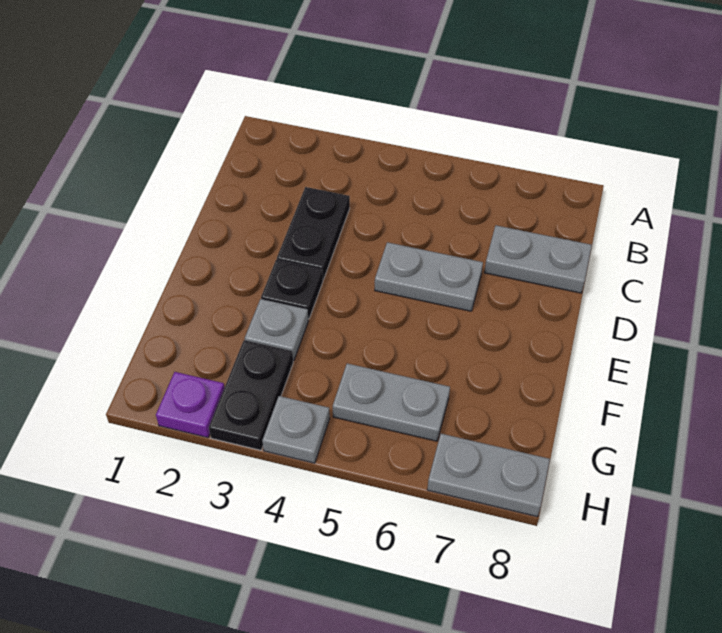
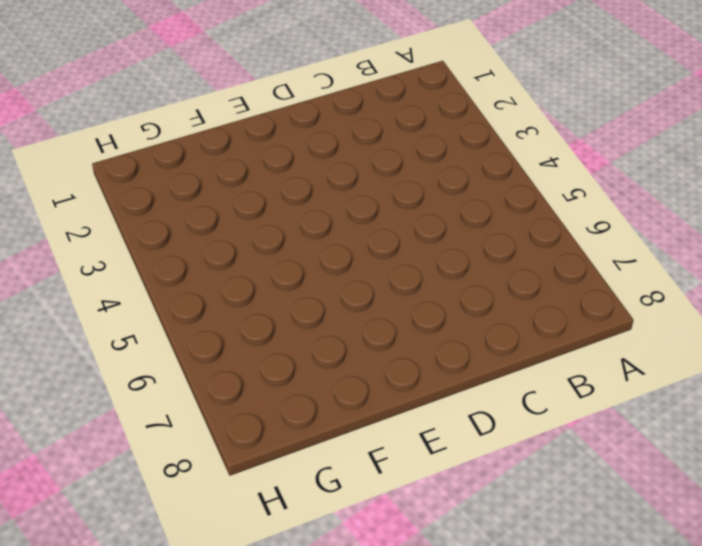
none -> black 1x2 plate [277,187,350,280]
none -> grey 1x2 plate [484,225,592,293]

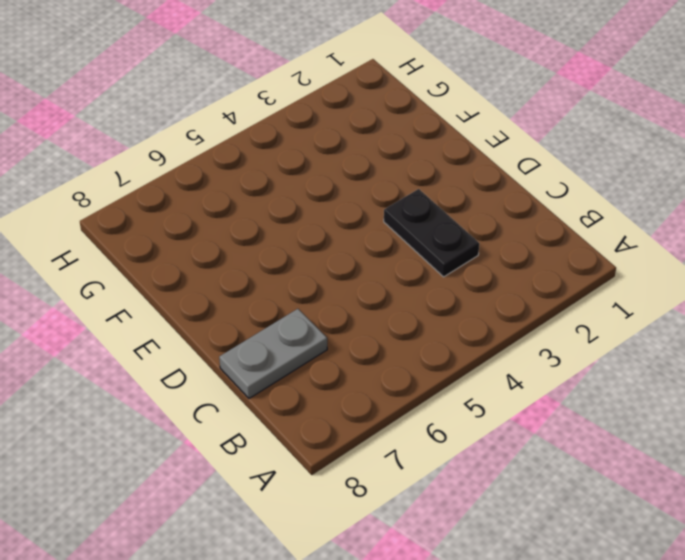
none -> grey 1x2 plate [375,242,483,311]
none -> black 1x1 plate [261,260,323,319]

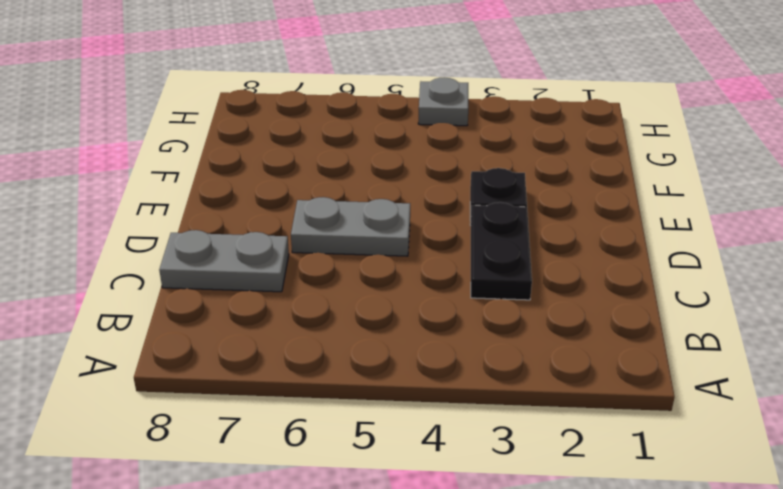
none -> grey 1x1 plate [245,299,308,361]
none -> black 1x2 plate [209,340,293,450]

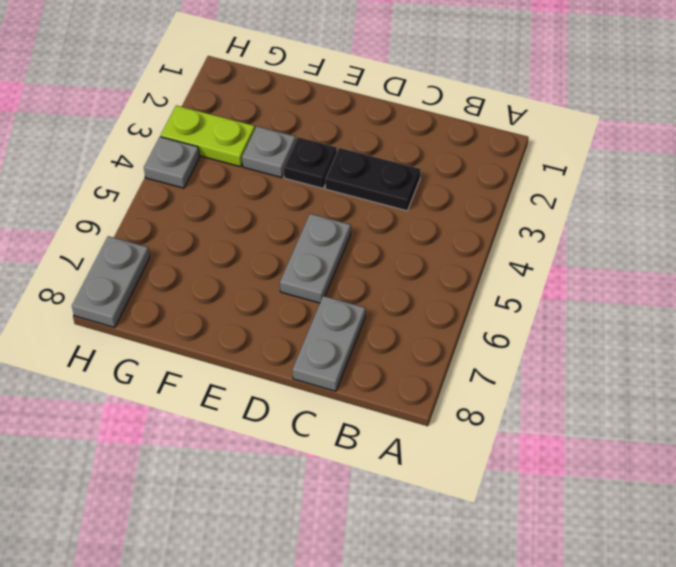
lime 1x2 plate [161,105,255,167] -> black 1x2 plate [209,340,293,450]
none -> grey 1x2 plate [333,364,450,441]
none -> purple 1x1 plate [156,372,224,438]

